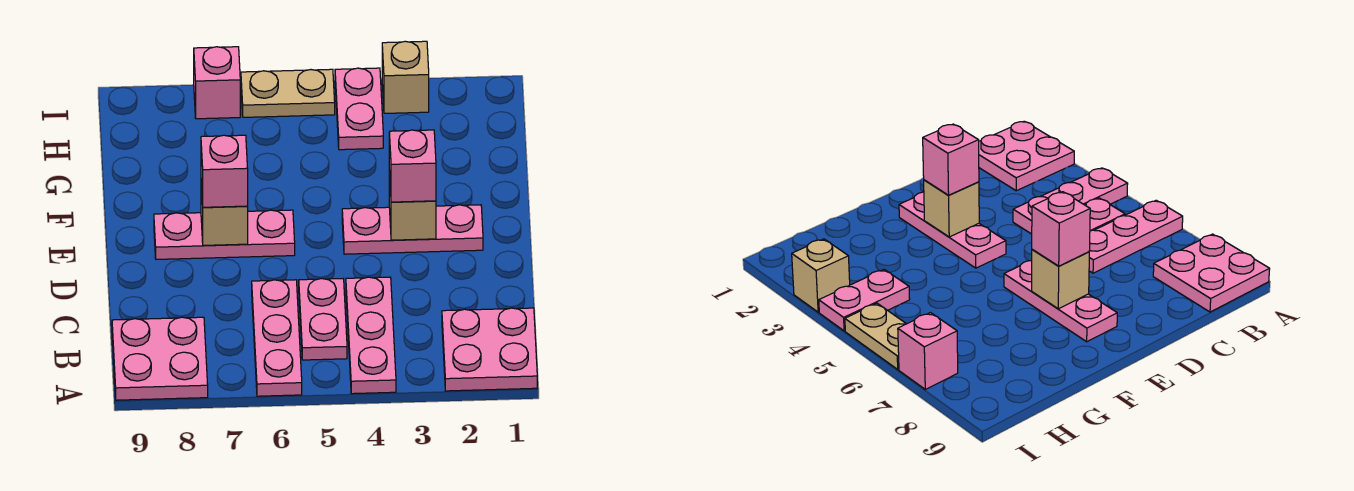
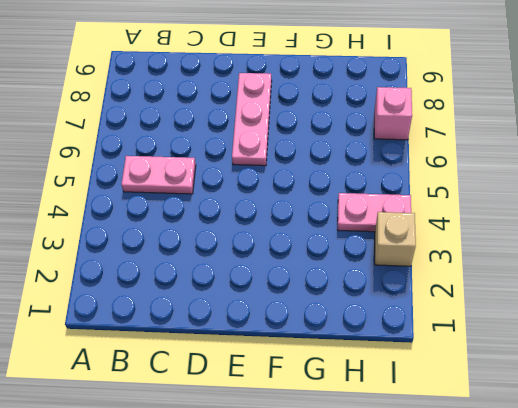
none -> pink 2x2 plate [442,308,537,391]
none -> pink 1x3 plate [346,277,396,394]
none -> pink 1x3 plate [252,280,302,396]

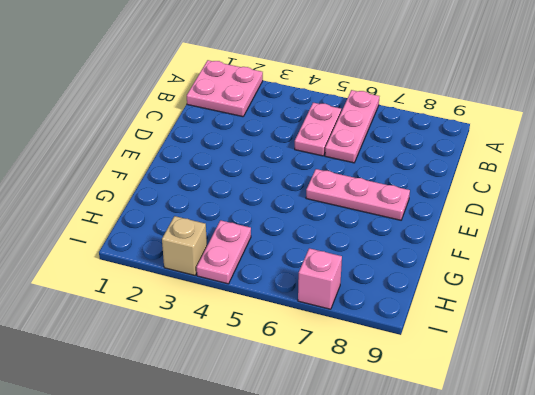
none -> pink 1x3 plate [346,277,396,394]
none -> pink 2x2 plate [112,317,208,400]
none -> pink 1x3 plate [342,205,483,254]

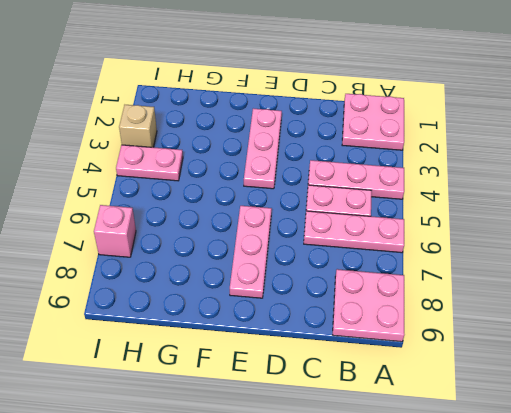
none -> tan 1x2 plate [241,69,335,117]
none -> tan 1x1 brick [389,171,436,240]
none -> tan 1x1 brick [201,185,248,245]

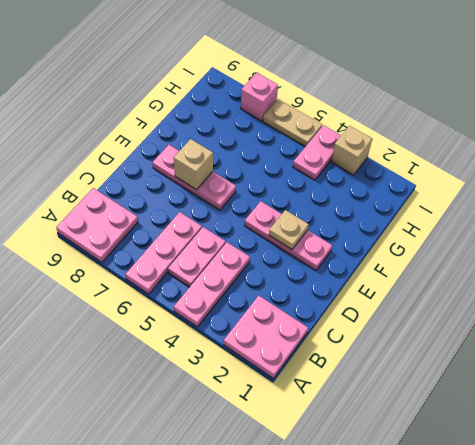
tan 1x1 plate [269,210,309,249] -> tan 1x1 brick [389,171,436,240]
none -> pink 1x1 brick [389,130,436,202]
none -> pink 1x1 brick [201,135,248,207]

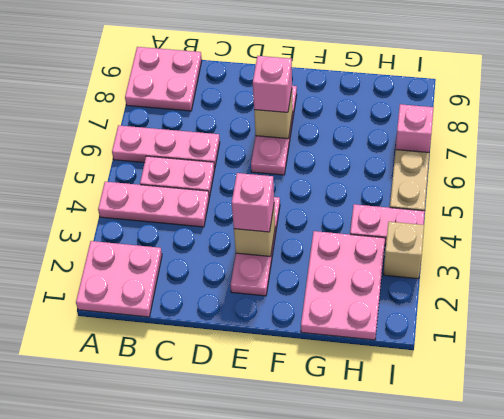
pink 2x3 plate [301,231,385,340] -> none

